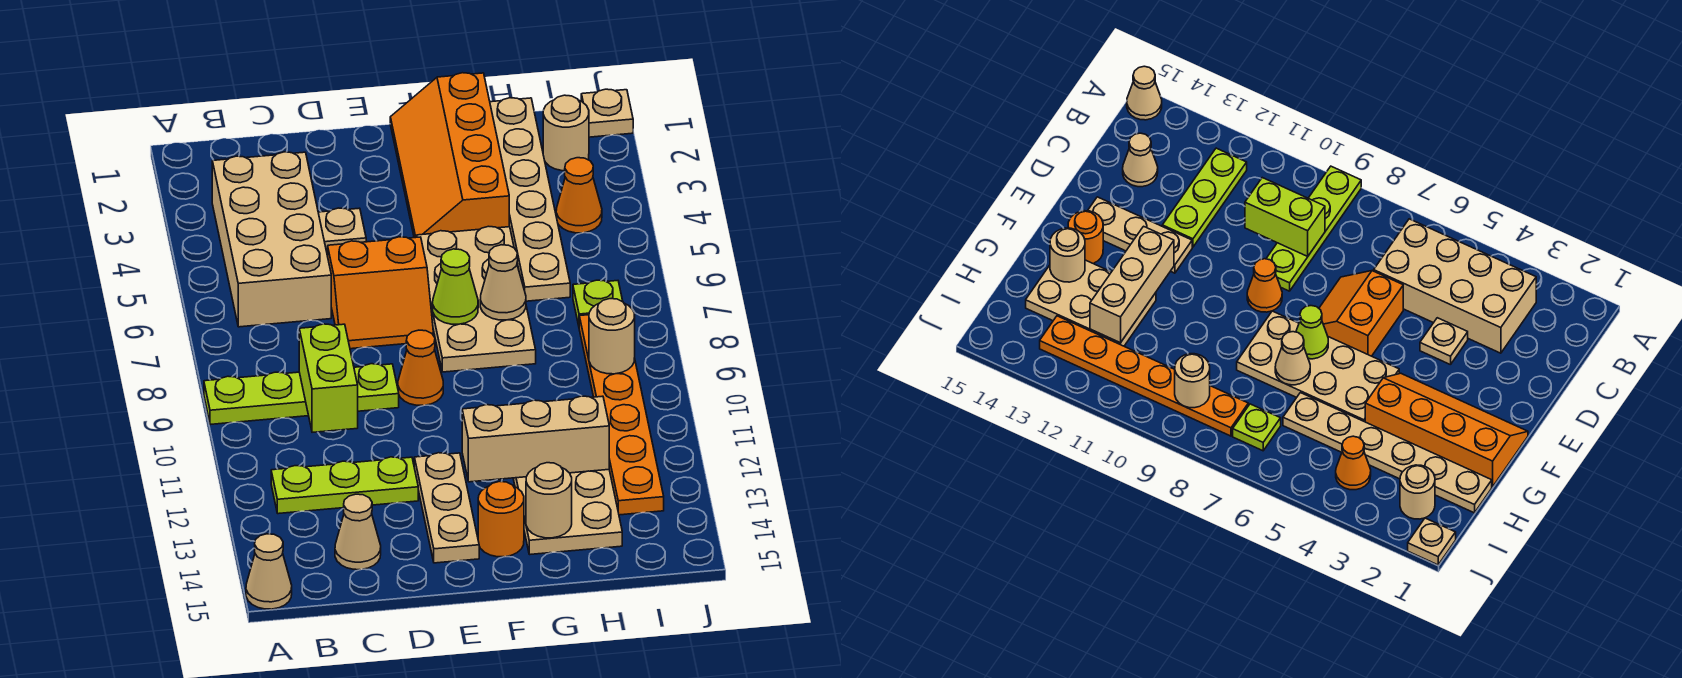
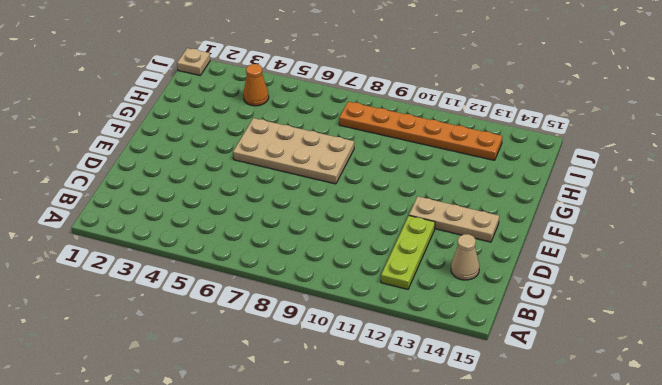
none -> lime 1x4 plate [204,364,399,425]
none -> tan 1x1 cone [246,534,292,609]
none -> tan 2x4 brick [212,152,331,327]

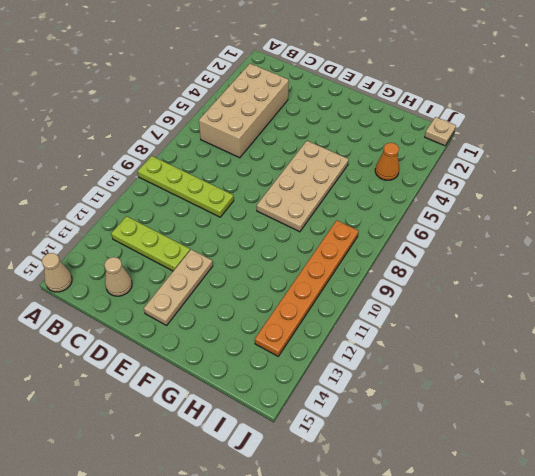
none -> tan 1x1 plate [318,208,366,255]
none -> orange 2x2 slope [327,237,434,349]
none -> orange 1x1 cone [398,330,443,406]

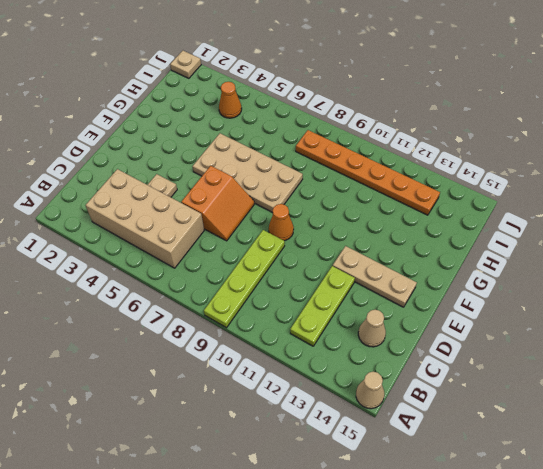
none -> orange 2x4 slope [390,73,509,238]
none -> orange 1x1 round brick [478,481,524,557]
none -> tan 2x3 plate [513,470,622,554]

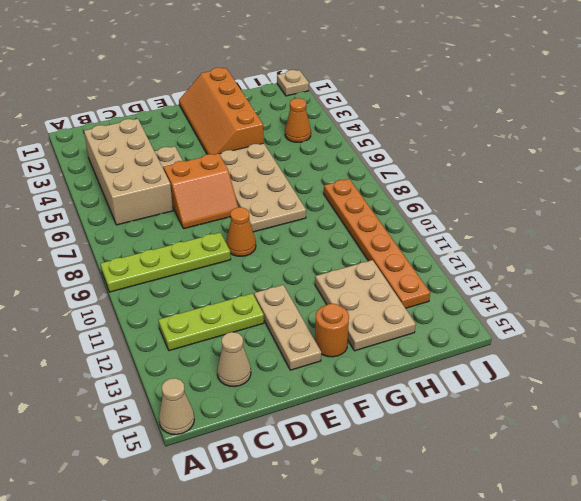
none -> tan 1x6 plate [490,98,570,301]
none -> tan 1x1 round brick [543,95,589,171]
none -> lime 1x1 plate [573,280,623,325]

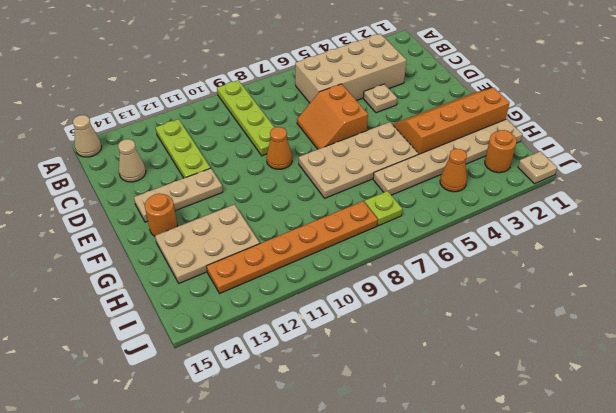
orange 1x1 round brick [485,130,517,173] -> tan 1x1 round brick [543,95,589,171]
none -> lime 1x2 brick [299,324,358,432]
none -> lime 1x1 cone [433,249,478,324]
none -> tan 1x3 brick [462,396,609,482]

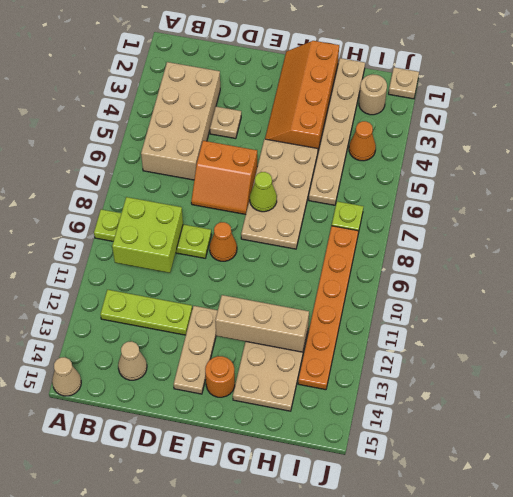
lime 2x2 brick [112,197,183,273] -> lime 1x2 brick [299,324,358,432]
none -> tan 1x1 cone [480,245,526,320]
none -> tan 1x1 round brick [526,463,572,538]
none -> tan 1x1 round brick [589,299,635,374]

